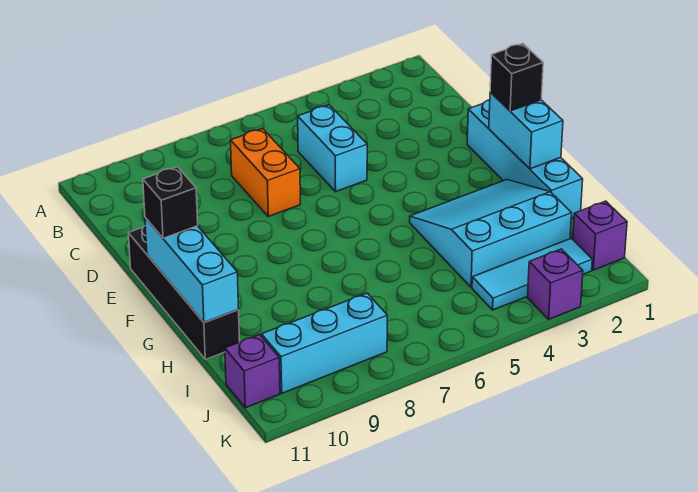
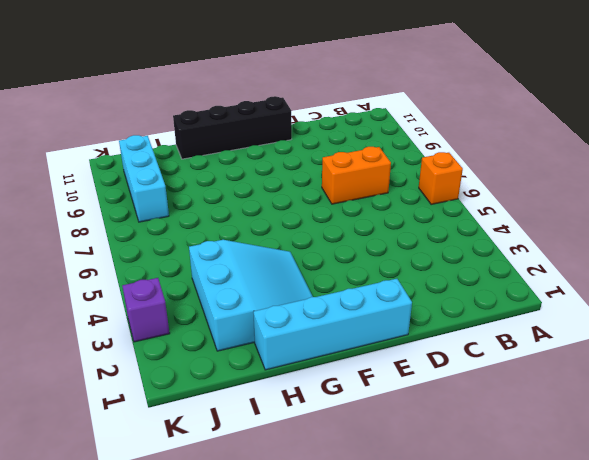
orange 1x1 brick [419,152,463,205] -> none
none -> cyan 1x2 brick [298,105,367,192]
none -> purple 1x1 brick [573,201,627,270]
none -> cyan 1x3 tile [472,238,592,310]

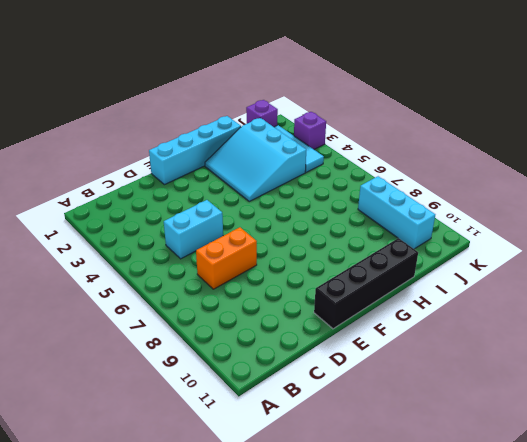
none -> purple 1x1 brick [225,335,280,408]
none -> cyan 1x2 brick [489,92,563,169]
none -> cyan 1x3 brick [145,218,239,322]

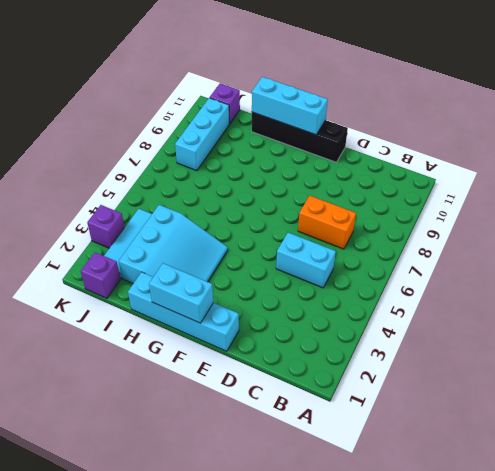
none -> black 1x1 brick [490,43,543,111]
none -> black 1x1 brick [143,167,198,238]

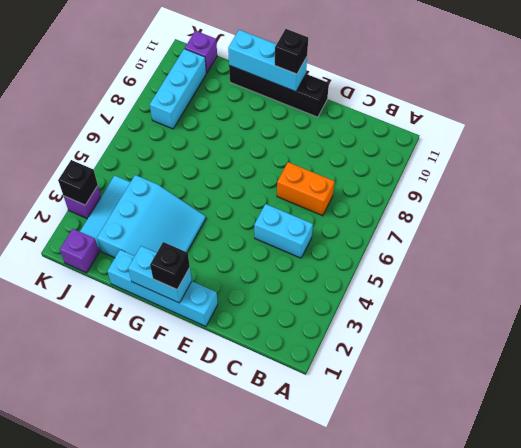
black 1x1 brick [58,160,98,205] -> none

